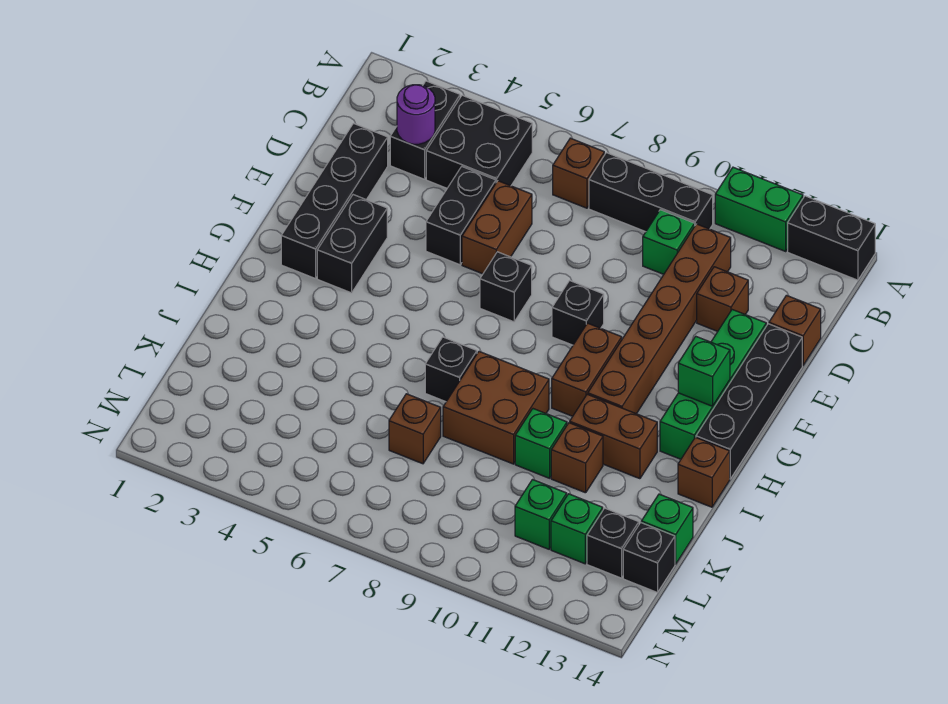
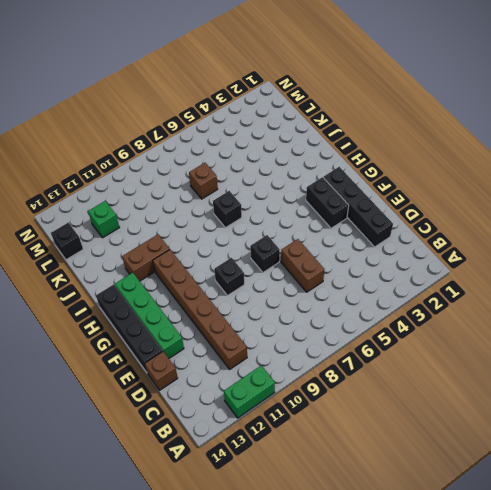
none -> black 1x2 brick [788,196,875,280]
none -> black 1x2 brick [390,81,460,179]
none -> black 2x2 brick [426,95,532,188]
none -> brown 1x1 brick [553,138,604,208]

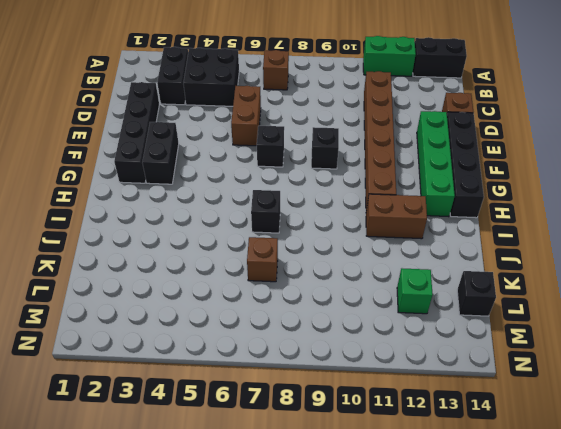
none -> black 1x3 brick [589,153,713,232]
none -> green 1x1 brick [643,210,695,274]
none -> black 1x2 brick [426,167,496,265]
none -> brown 1x1 brick [697,267,748,331]

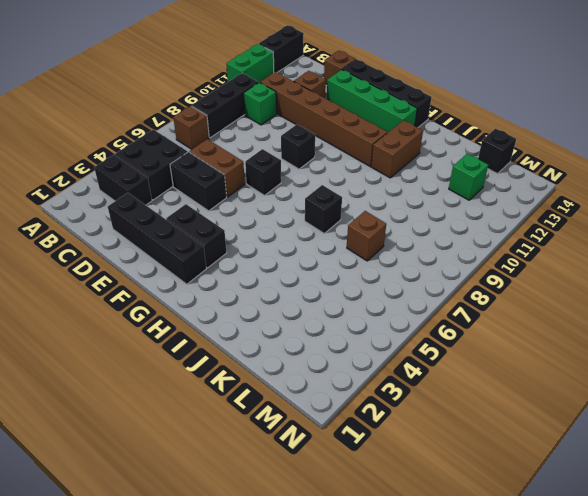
none -> brown 1x2 brick [552,323,622,416]
none -> brown 2x2 brick [443,352,549,464]
none -> brown 1x1 brick [678,437,730,507]
none -> green 1x1 brick [515,409,567,478]

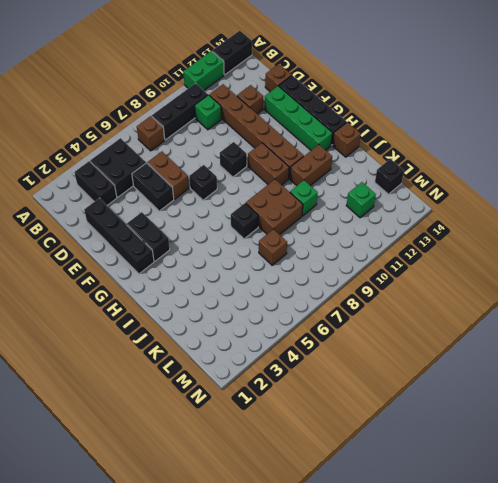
none -> brown 1x1 brick [551,423,603,493]
none -> green 1x1 brick [641,494,693,564]
none -> green 1x1 brick [515,480,567,549]
none -> black 1x1 brick [587,508,639,578]

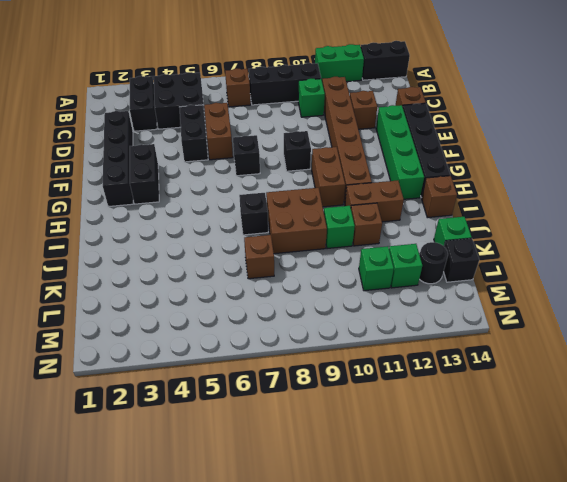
black 1x1 round brick [419,242,448,284] -> black 1x1 brick [587,508,639,578]
none -> purple 1x1 round brick [397,85,435,144]
none -> green 1x1 brick [678,336,730,406]

